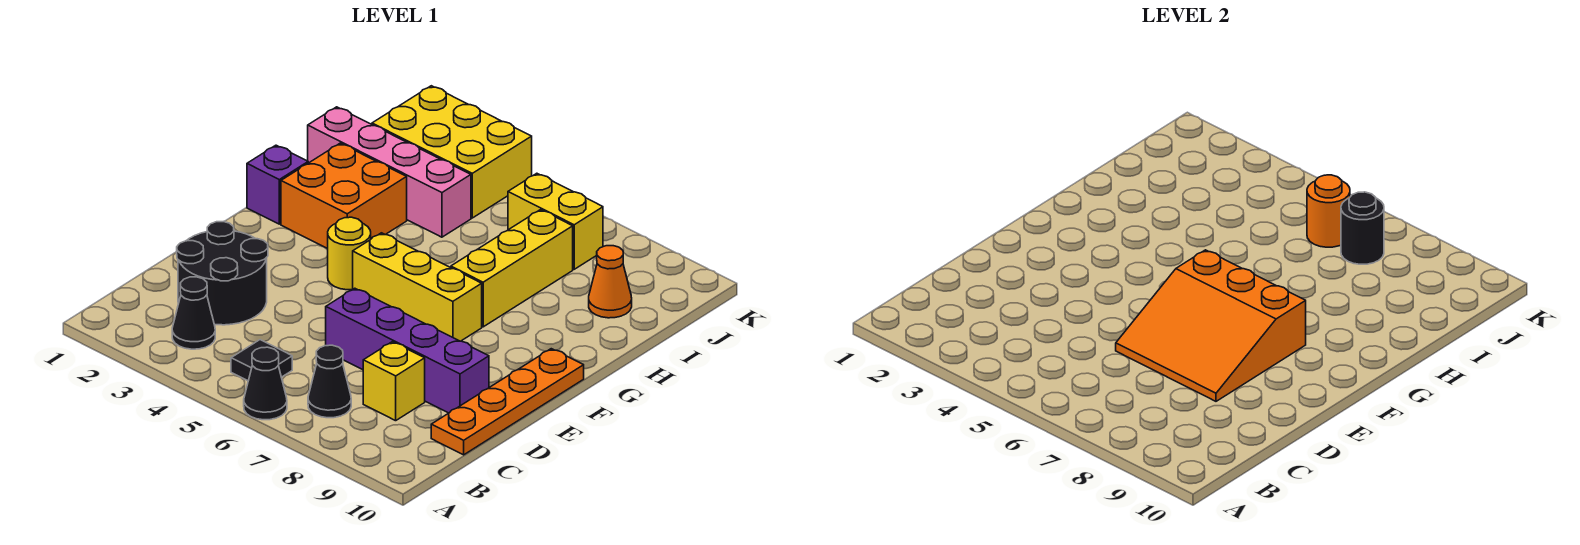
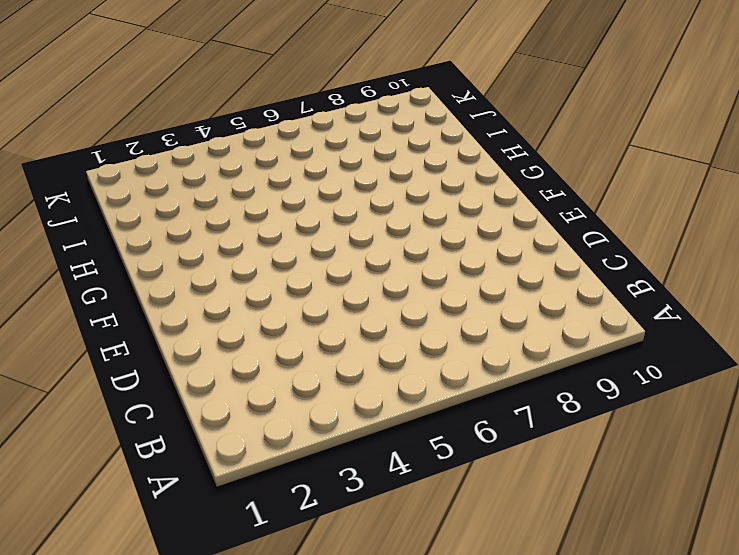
none -> black 1x1 cone [244,347,287,420]
none -> black 1x1 cone [172,277,215,349]
none -> black 1x1 tile [231,340,292,381]

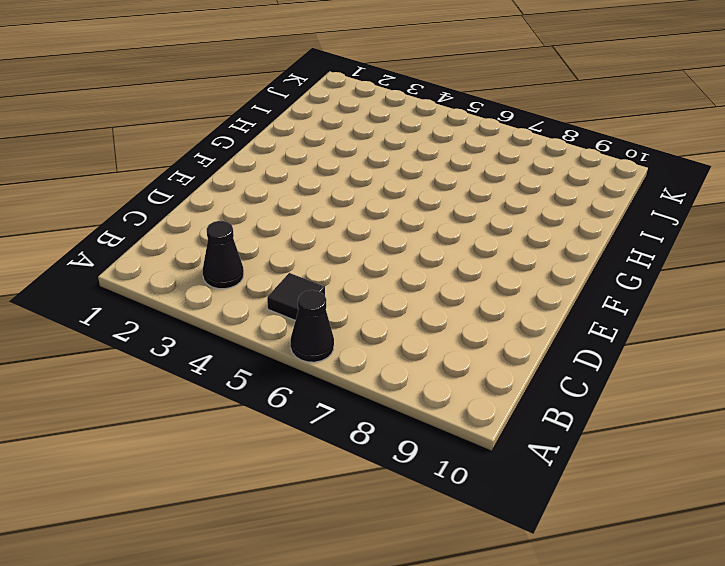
none -> black 1x1 cone [308,345,351,418]
none -> black 2x2 round brick [177,222,268,325]
none -> yellow 1x1 brick [363,342,425,421]

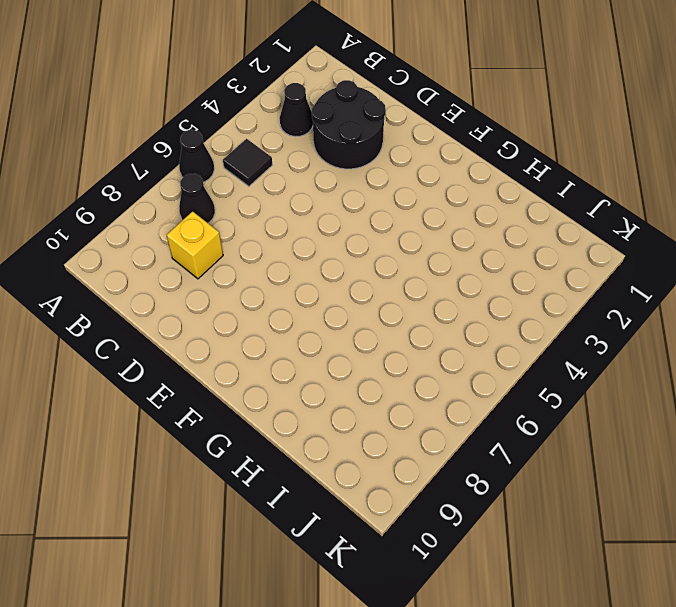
none -> orange 1x4 plate [431,349,584,455]
none -> purple 1x4 brick [326,288,489,413]
none -> yellow 1x1 round brick [328,217,371,290]

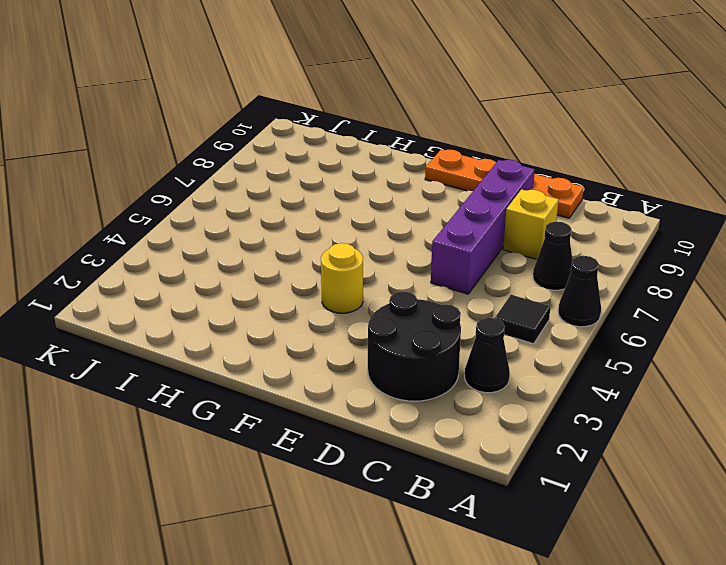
none -> yellow 1x3 brick [353,233,482,341]
none -> purple 1x1 brick [247,145,308,224]
none -> orange 2x2 brick [281,143,407,249]

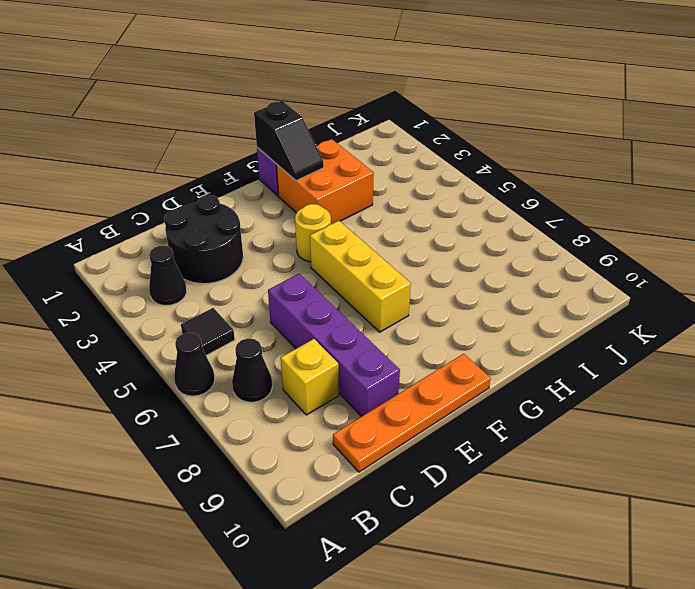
black 1x2 slope [254,101,324,180] -> none
none -> yellow 1x3 brick [451,210,573,327]
none -> pink 1x4 brick [308,107,471,237]
none -> orange 1x1 cone [589,246,632,318]

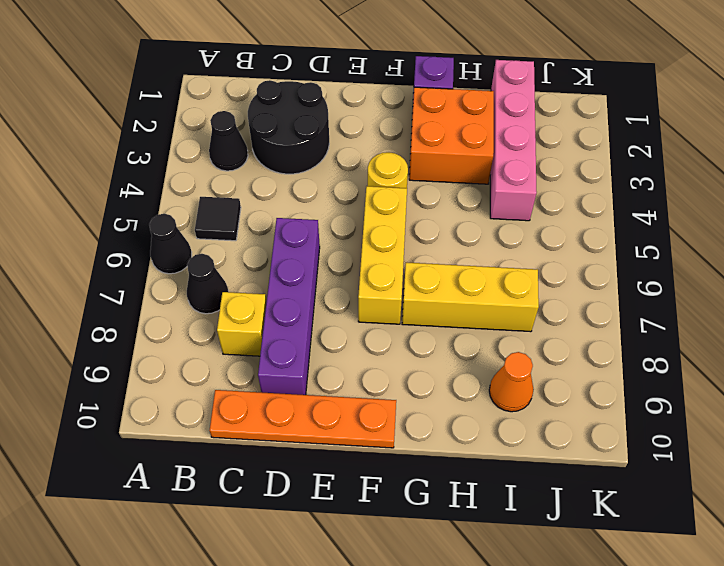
none -> yellow 2x3 brick [372,86,532,218]
none -> yellow 1x2 brick [508,173,603,269]
none -> orange 3x3 slope [1116,250,1306,401]

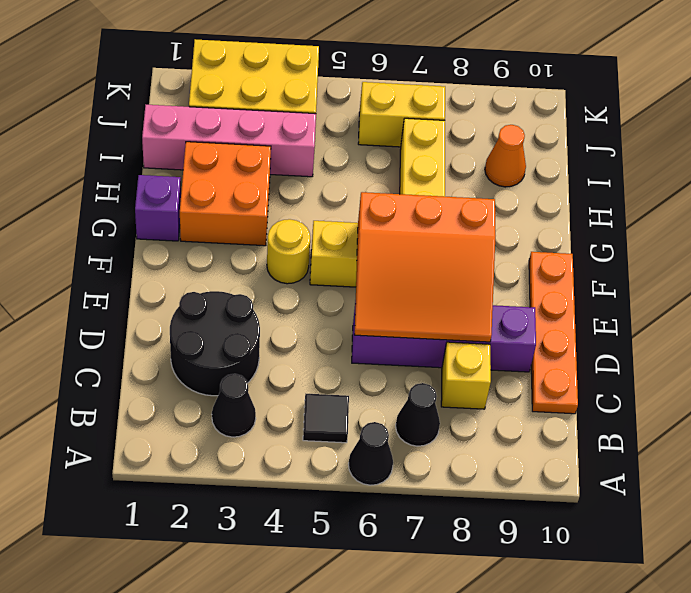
none -> orange 1x1 round brick [1307,175,1350,247]
none -> black 1x1 round brick [1341,192,1384,264]

